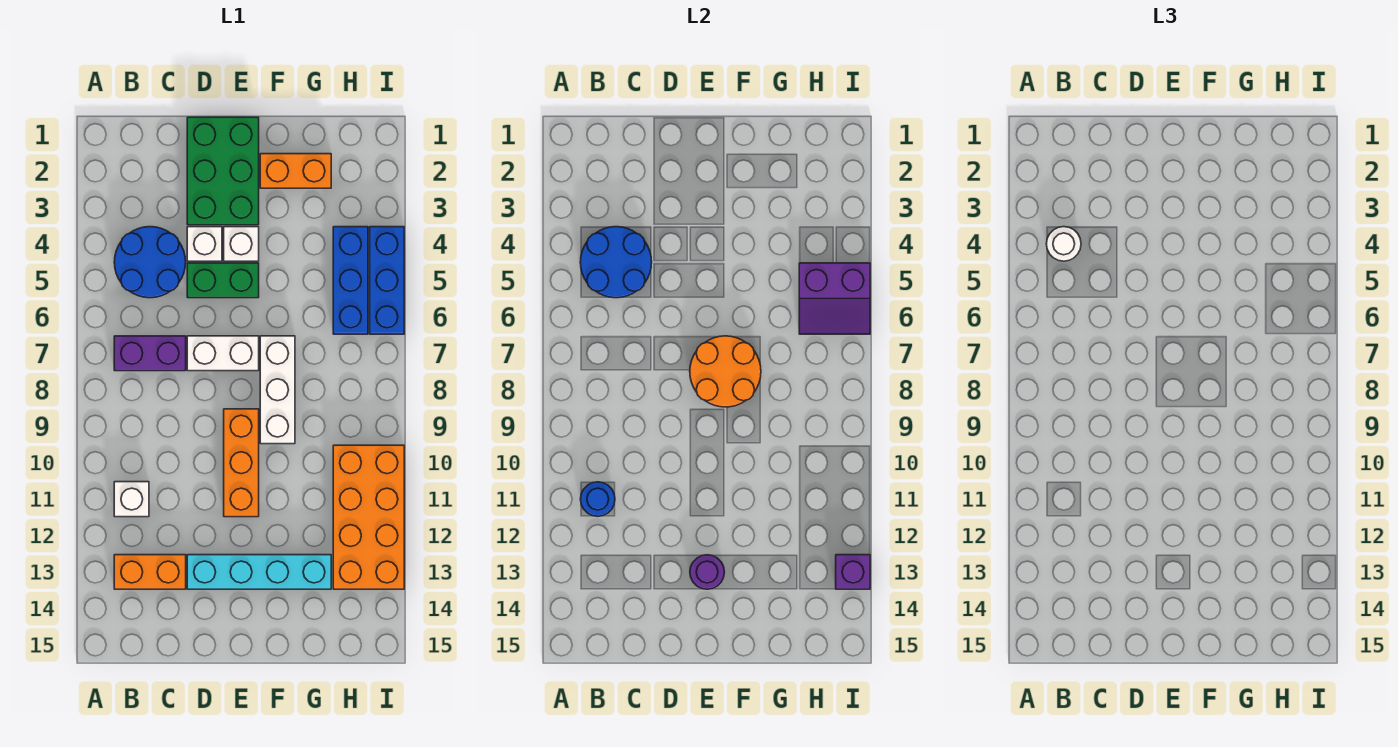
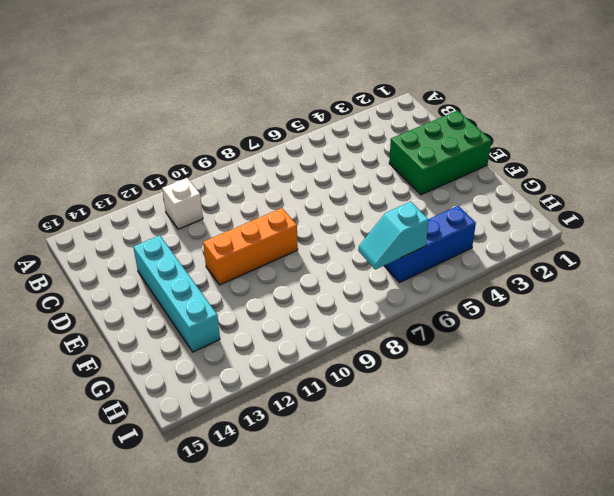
cyan 1x2 slope [358,202,429,269] -> purple 2x2 slope [799,263,870,334]
none -> blue 2x2 round brick [114,227,186,298]
none -> purple 1x2 brick [114,336,186,371]
none -> orange 1x2 brick [114,555,186,589]

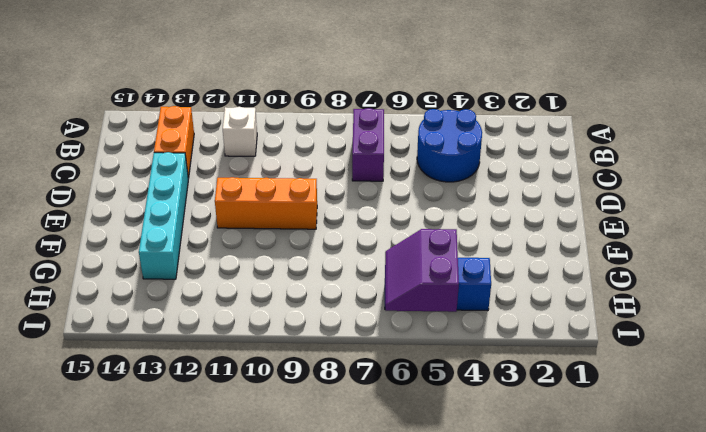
none -> green 2x3 brick [187,117,259,225]
none -> white 1x1 brick [187,227,222,261]
none -> green 1x2 brick [187,263,259,298]

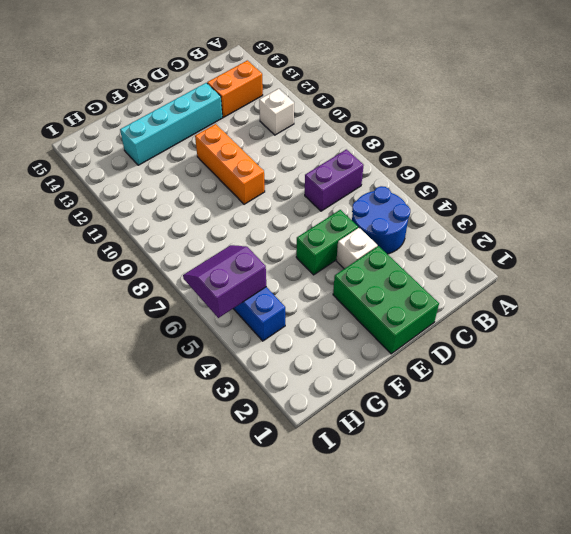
none -> white 1x2 brick [187,336,259,371]
none -> white 1x1 brick [224,227,259,261]
none -> orange 1x2 brick [260,154,331,188]

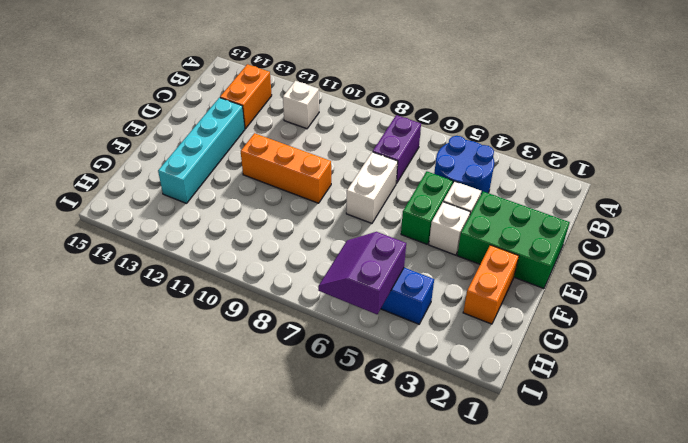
none -> white 1x3 brick [260,336,295,444]
none -> orange 2x4 brick [333,445,404,589]
none -> blue 1x3 brick [370,227,404,334]

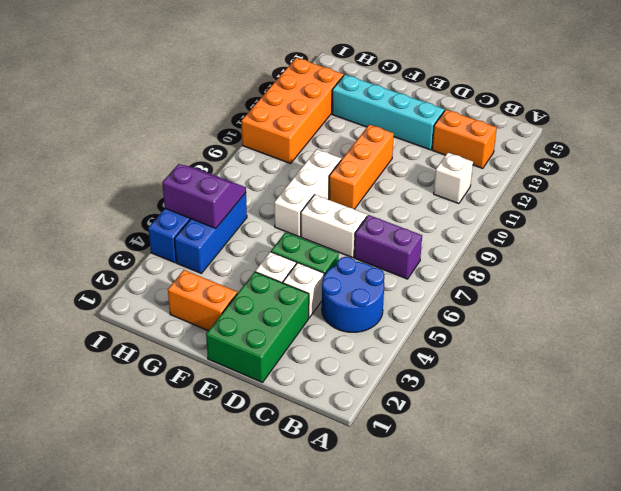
none -> blue 2x2 round brick [580,227,652,298]
none -> blue 1x1 round brick [580,482,615,516]
none -> orange 2x2 round brick [690,336,761,407]

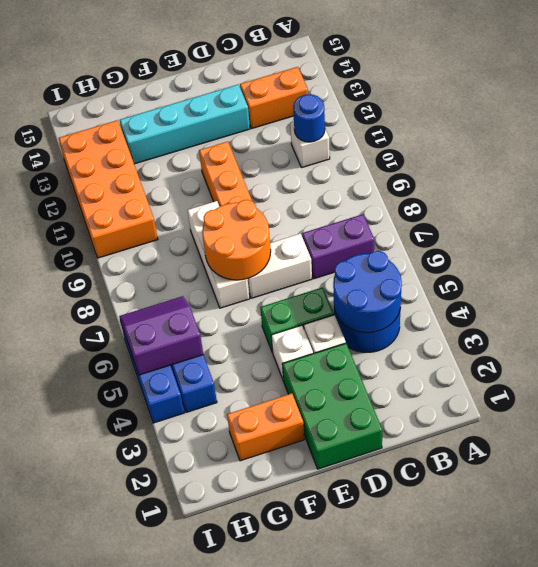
none -> purple 1x1 round brick [690,555,724,589]
none -> purple 1x1 brick [836,555,870,589]
none -> white 1x1 round brick [1046,227,1081,261]

